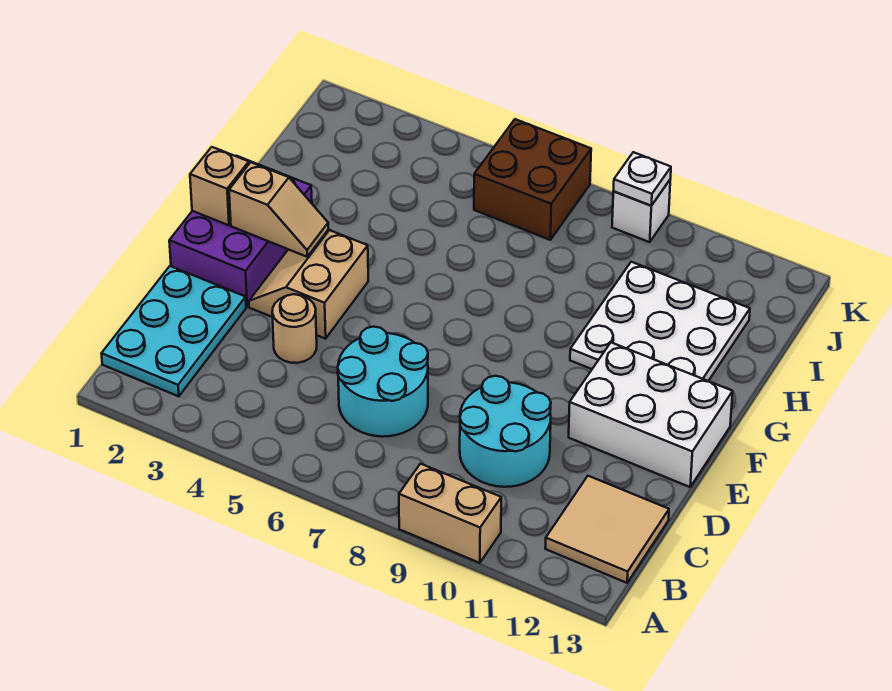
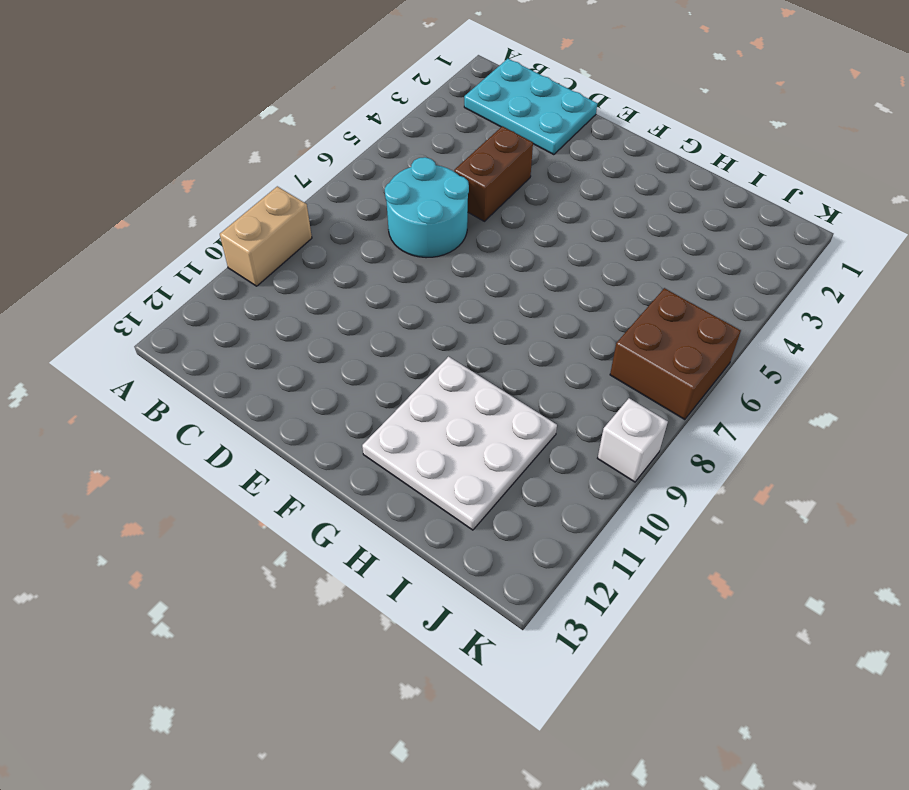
brown 1x2 brick [454,126,533,221] -> tan 1x1 round brick [272,294,317,363]
none -> tan 2x2 tile [545,476,669,583]
none -> cyan 2x2 round brick [460,376,551,487]
none -> purple 2x3 brick [169,156,312,307]

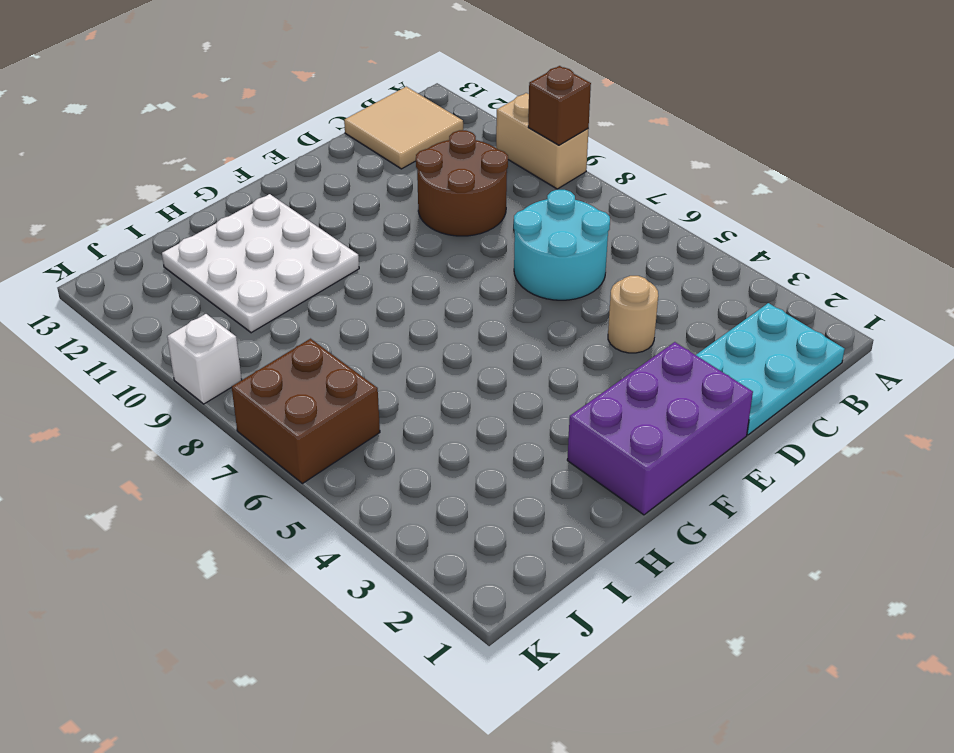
brown 1x1 brick [528,66,591,145] -> none
brown 2x2 round brick [416,130,508,236] -> cyan 2x2 round brick [460,376,551,487]
none -> tan 2x2 slope [249,230,368,339]
none -> white 2x3 brick [569,343,733,487]
none -> tan 1x1 brick [190,147,249,225]

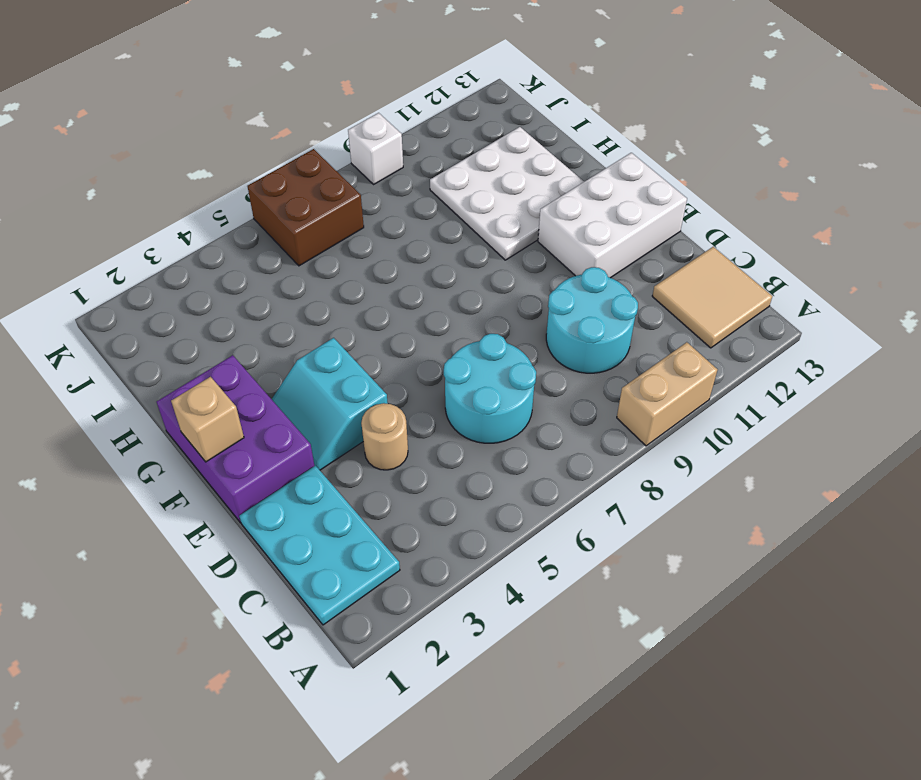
cyan 2x2 slope [272,338,388,470] -> tan 2x2 slope [249,230,368,339]
none -> tan 1x2 slope [229,162,328,257]
none -> white 1x1 plate [613,152,671,206]

